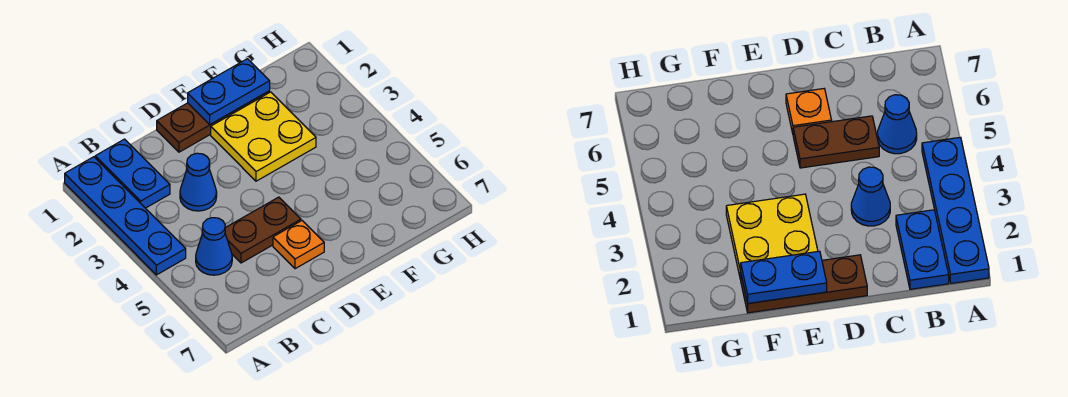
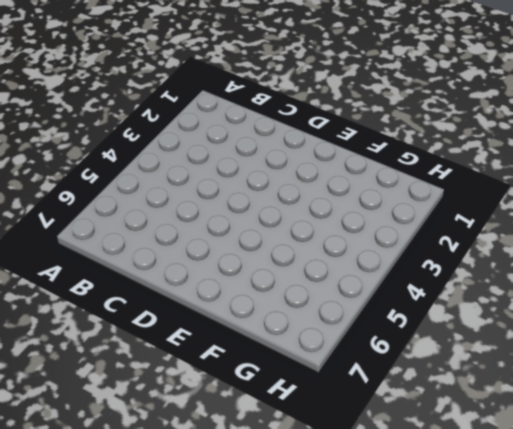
none -> blue 1x4 plate [65,157,186,275]
none -> blue 1x2 plate [95,139,170,208]

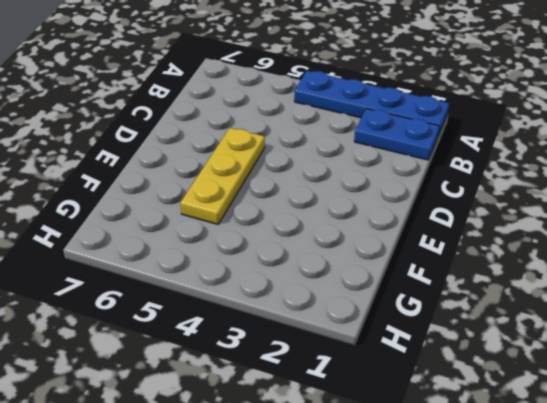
yellow 1x3 plate [180,128,265,224] -> brown 1x2 plate [225,197,301,263]
none -> blue 1x1 cone [196,218,232,275]
none -> blue 1x1 cone [180,153,217,211]

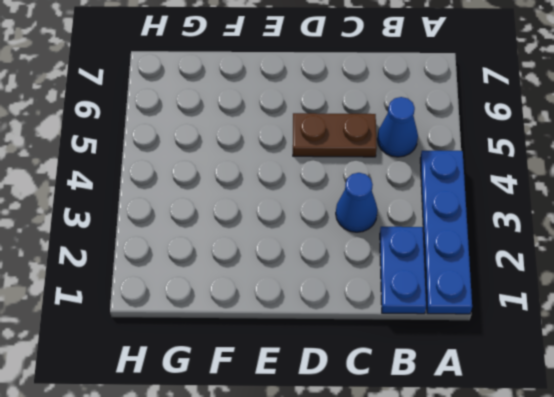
none -> brown 1x3 plate [157,91,270,152]
none -> orange 1x1 plate [273,221,324,269]

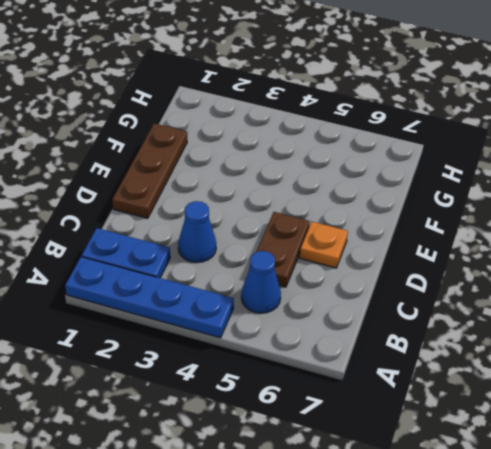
none -> yellow 2x2 plate [211,92,316,181]
none -> blue 1x2 plate [188,59,270,124]

